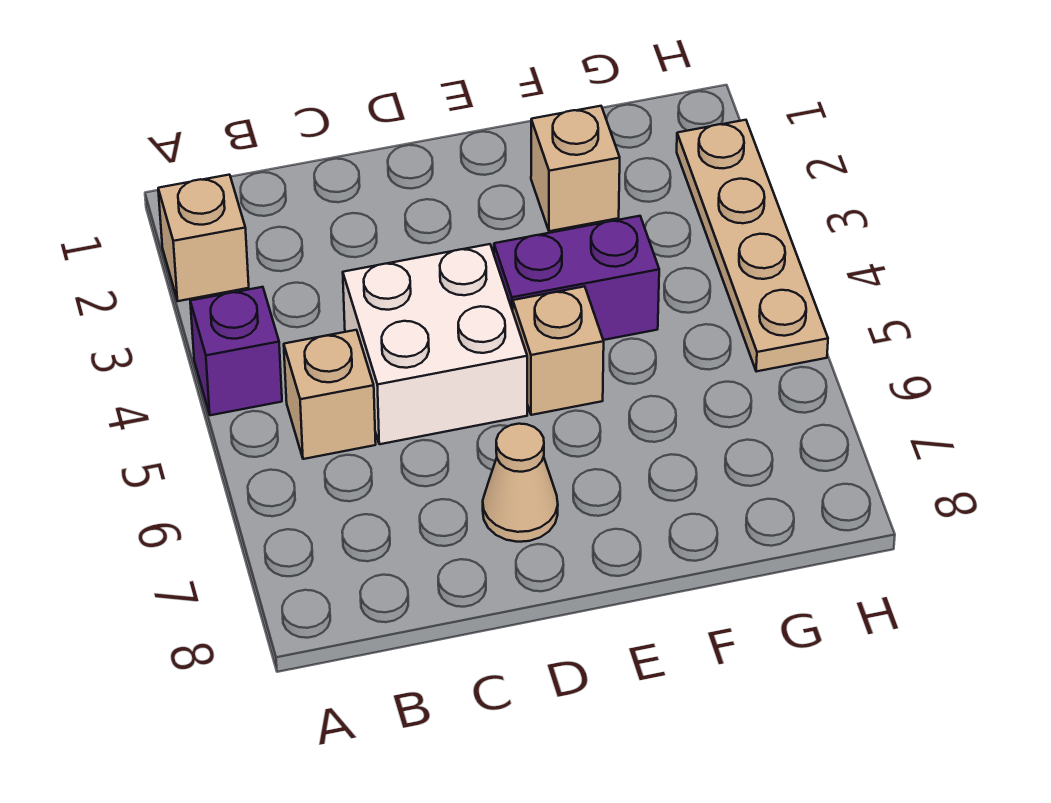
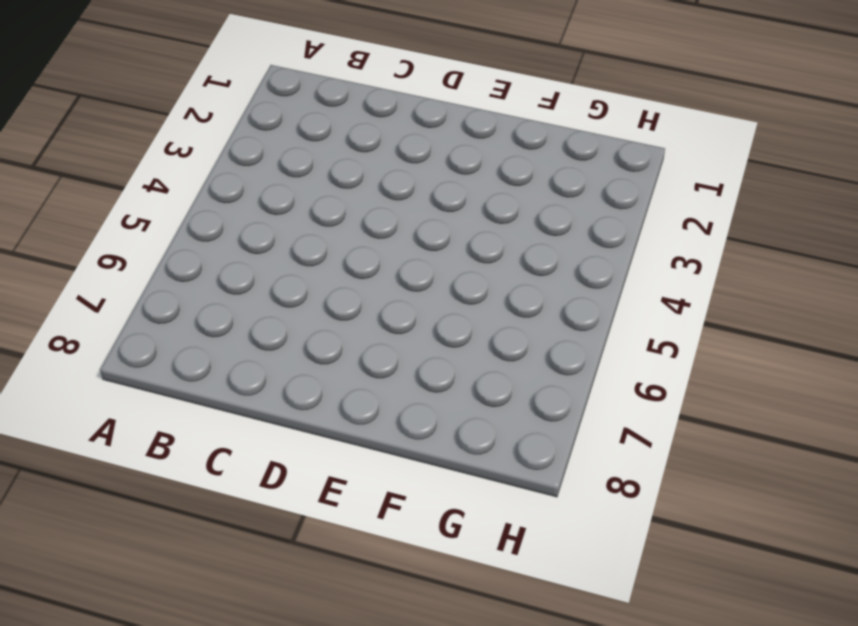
none -> tan 1x1 brick [158,175,249,301]
none -> purple 1x1 brick [190,287,282,415]

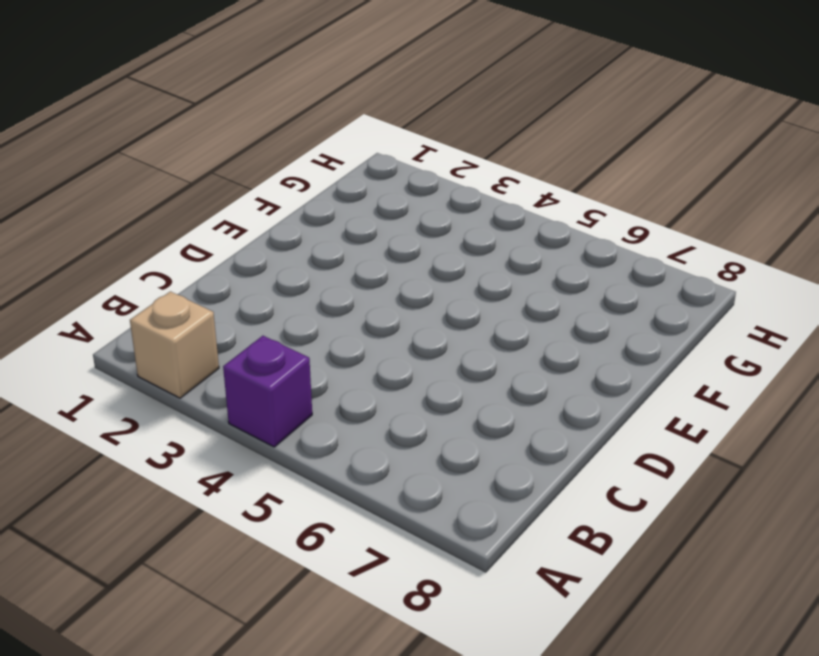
none -> tan 1x1 brick [284,330,376,459]
none -> white 2x2 brick [343,244,527,444]

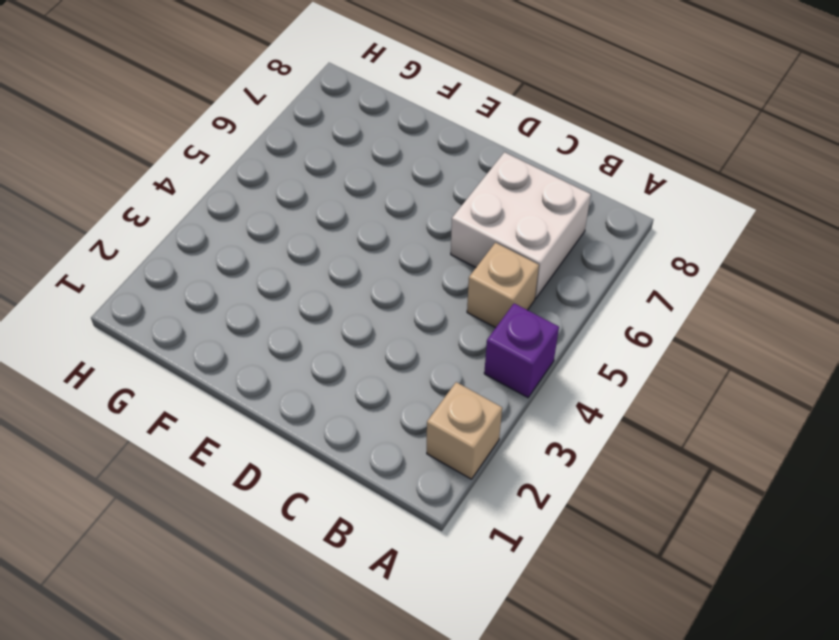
white 2x2 brick [451,152,591,299] -> white 2x2 brick moved to [343,244,527,444]
none -> tan 1x1 cone [483,424,558,542]
none -> purple 1x2 brick [494,216,659,340]

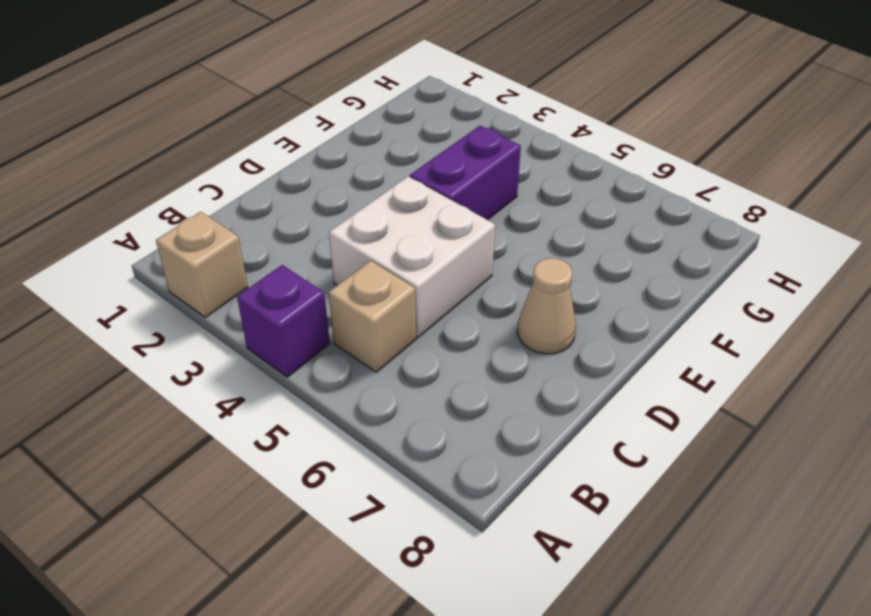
none -> tan 1x1 brick [513,287,604,415]
none -> tan 1x1 brick [531,106,620,231]

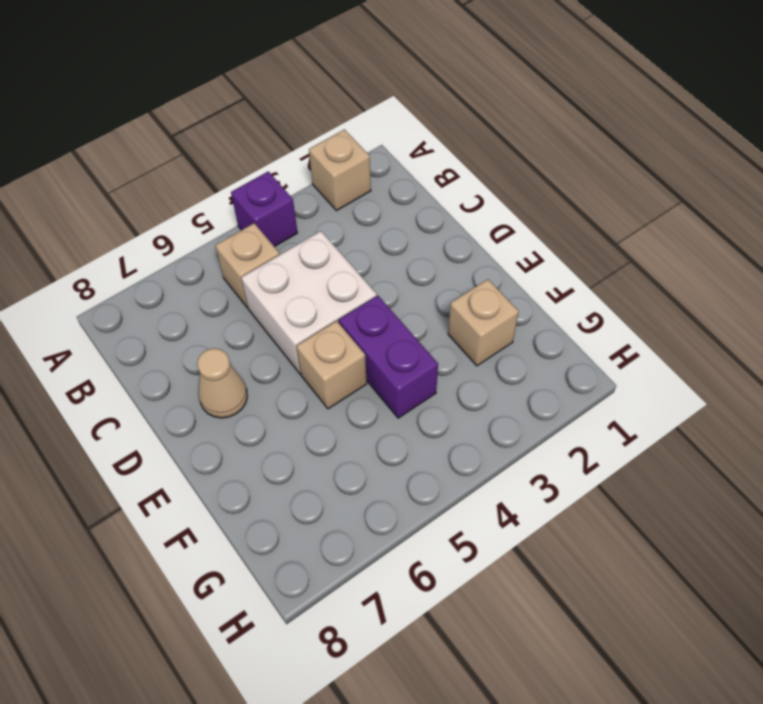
none -> tan 1x4 plate [677,120,828,372]

